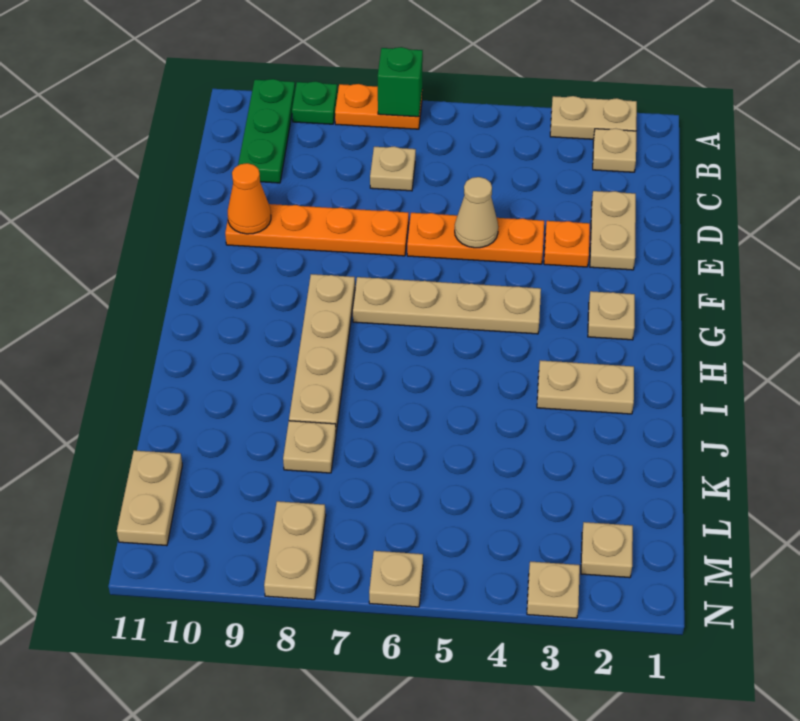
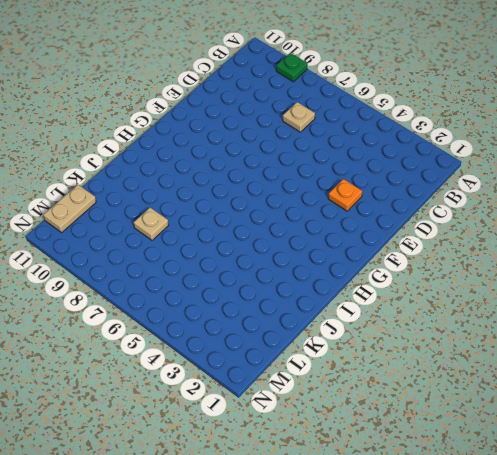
none -> tan 1x2 plate [550,96,637,139]
none -> orange 1x2 plate [335,84,422,129]
none -> green 1x3 plate [238,79,295,183]

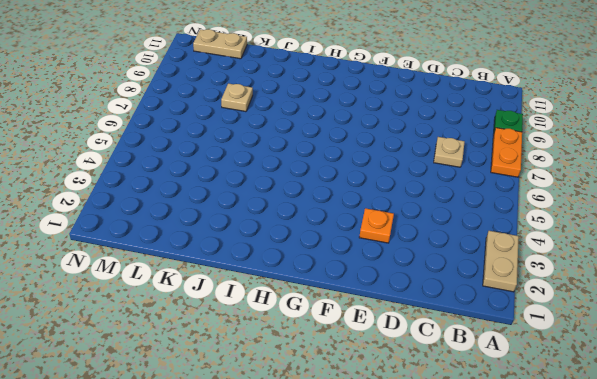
none -> green 1x3 plate [238,79,295,183]
none -> tan 1x1 plate [593,128,636,172]
none -> tan 1x2 plate [590,191,636,270]

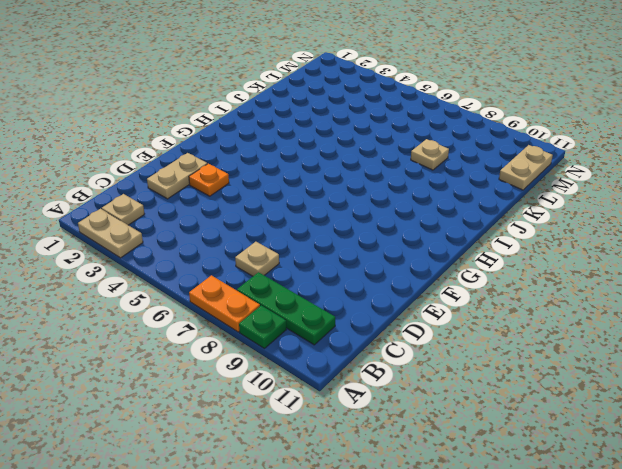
green 1x3 plate [237,272,335,345] -> green 1x3 plate turned to [238,79,295,183]
none -> orange 1x3 plate [407,213,544,264]
none -> orange 1x4 plate [225,204,409,256]
none -> tan 1x1 plate [588,291,635,340]

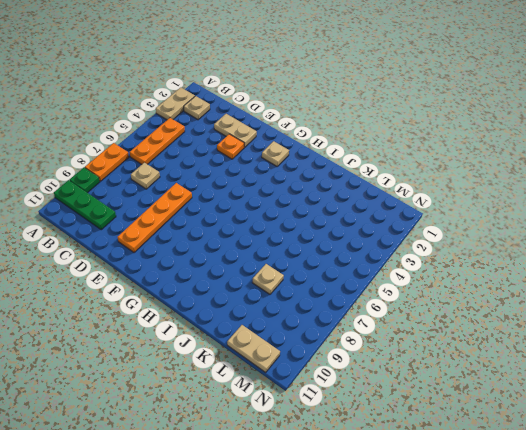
orange 1x3 plate [130,118,185,164] -> orange 1x3 plate moved to [407,213,544,264]
none -> tan 1x4 plate [353,277,541,334]
none -> tan 1x4 plate [289,274,355,432]
none -> tan 1x2 plate [537,360,634,414]

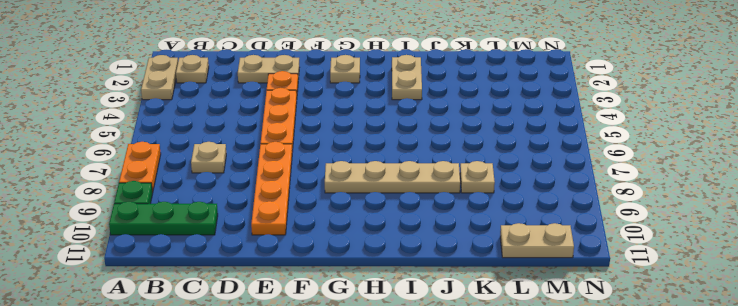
none -> tan 1x4 plate [353,277,541,334]
none -> tan 1x1 plate [581,522,633,578]
none -> tan 1x2 plate [264,501,326,600]

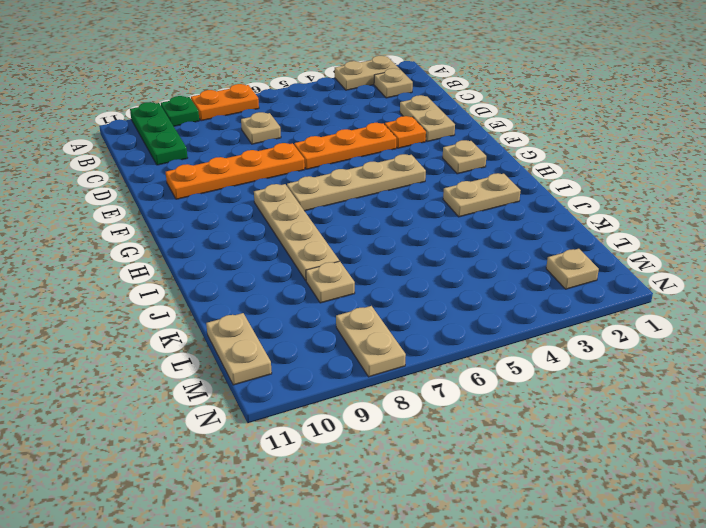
none -> tan 1x1 plate [527,561,580,618]
none -> tan 1x1 plate [369,551,423,607]
none -> green 1x1 brick [378,47,423,117]

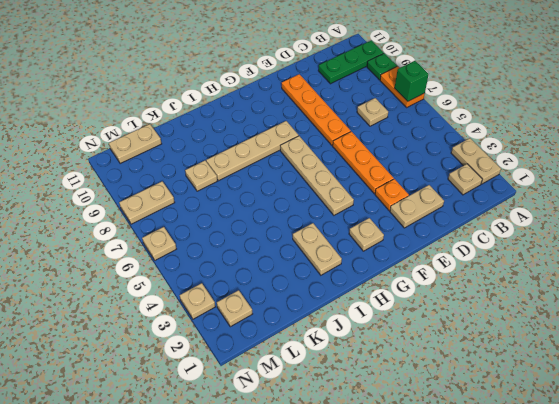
none -> tan 1x1 cone [455,177,498,248]
none -> orange 1x1 cone [228,163,271,234]

